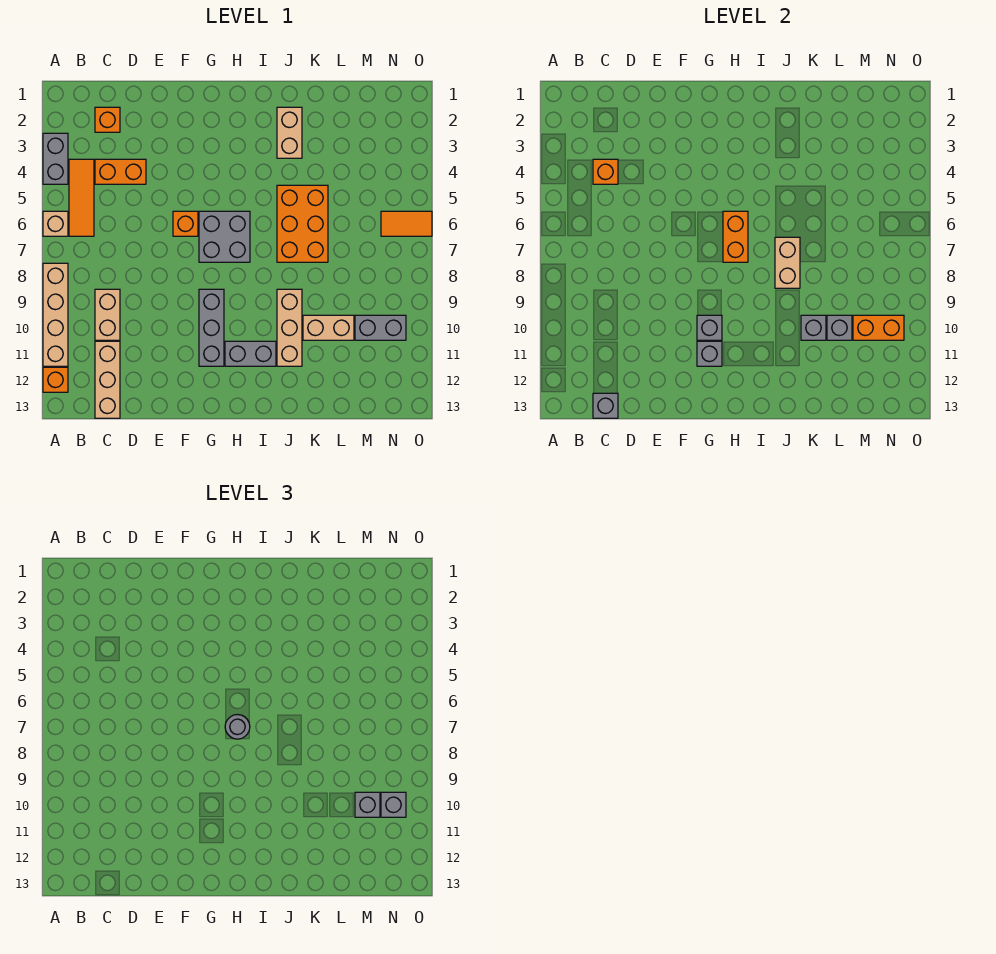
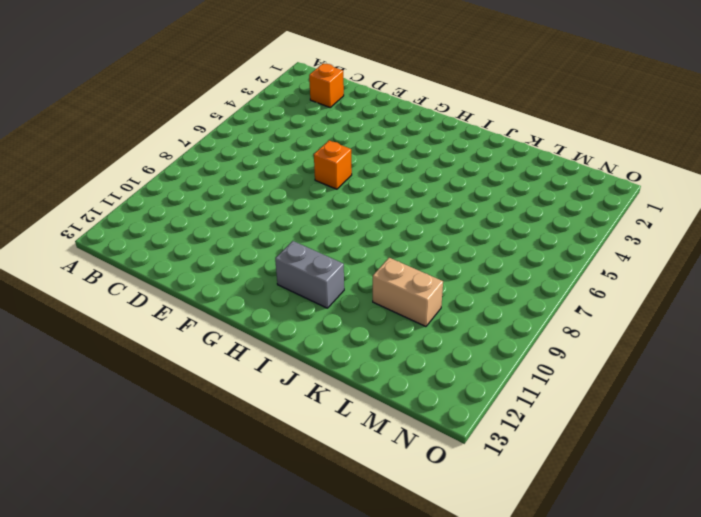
none -> grey 1x2 brick [43,133,68,184]
none -> tan 1x1 brick [43,211,68,236]
none -> tan 1x4 brick [43,263,68,366]
none -> orange 1x1 brick [43,367,68,392]

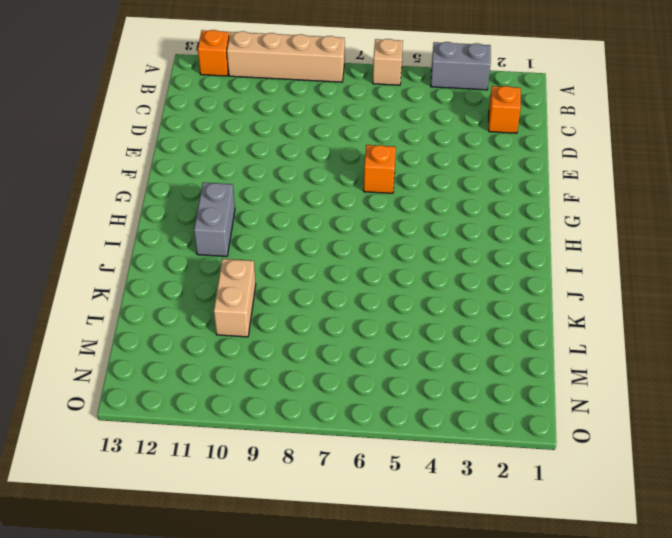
none -> orange 1x3 tile [69,159,94,236]
none -> orange 1x2 brick [95,159,146,184]
none -> tan 1x2 brick [95,289,120,340]
none -> tan 1x3 brick [95,341,120,418]

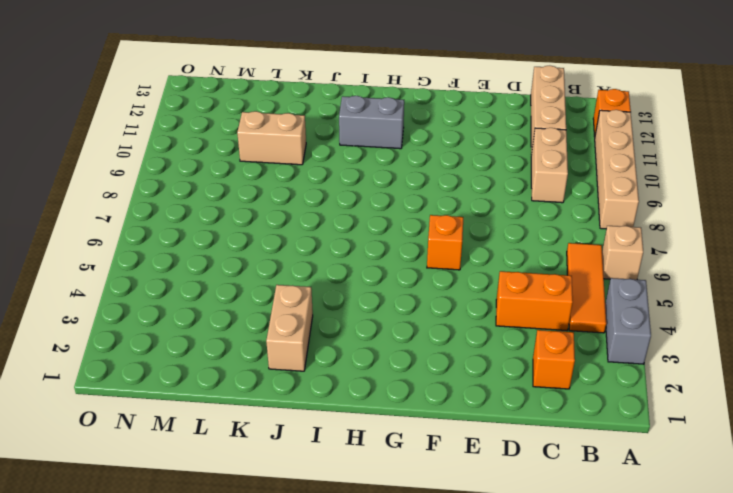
none -> grey 2x2 brick [199,211,250,262]
none -> grey 1x3 brick [199,289,224,366]
none -> orange 2x3 brick [277,185,328,262]
none -> tan 1x3 brick [277,289,302,366]

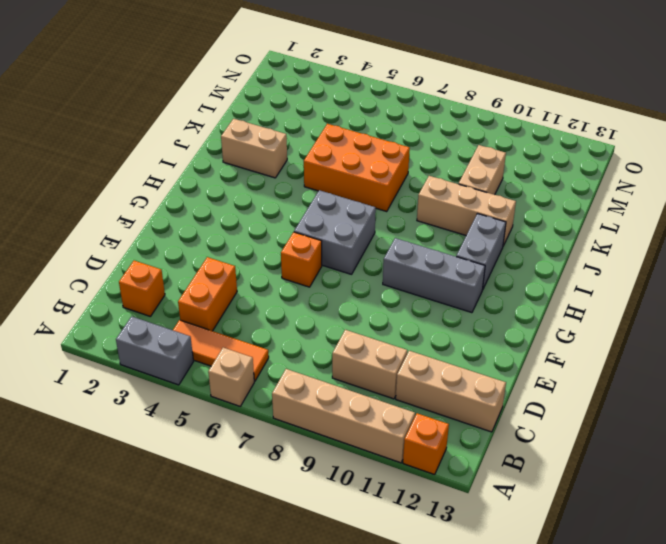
none -> grey 1x2 brick [355,315,406,340]
none -> orange 1x2 tile [381,211,432,236]
none -> orange 1x1 brick [593,159,618,184]
none -> grey 1x1 brick [593,393,618,418]

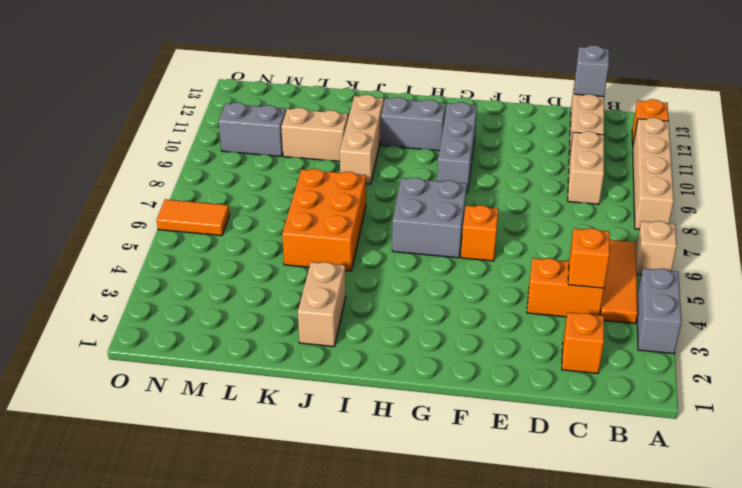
none -> grey 1x1 brick [697,315,722,340]
none -> grey 1x1 brick [697,341,722,366]
none -> orange 1x2 brick [723,211,748,262]
none -> tan 1x2 brick [775,237,800,288]

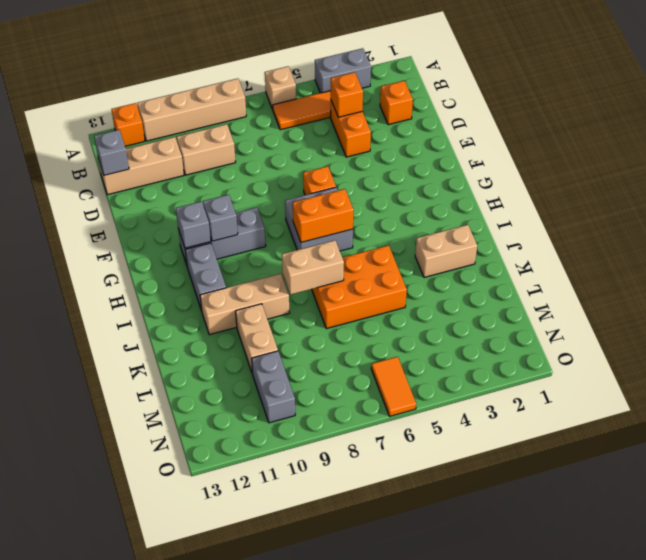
none -> grey 1x1 brick [801,315,826,340]
none -> grey 1x1 brick [827,315,852,340]
none -> orange 1x2 brick [853,315,904,340]
none -> grey 1x1 round brick [225,715,250,739]

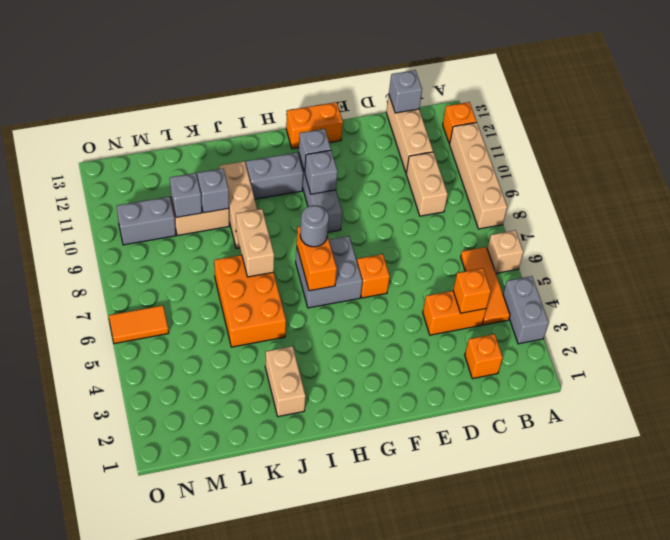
orange 1x2 brick [286,102,343,149] -> orange 1x2 brick moved to [853,315,904,340]
none -> grey 1x1 brick [355,792,380,817]
none -> grey 1x1 brick [381,792,406,817]

